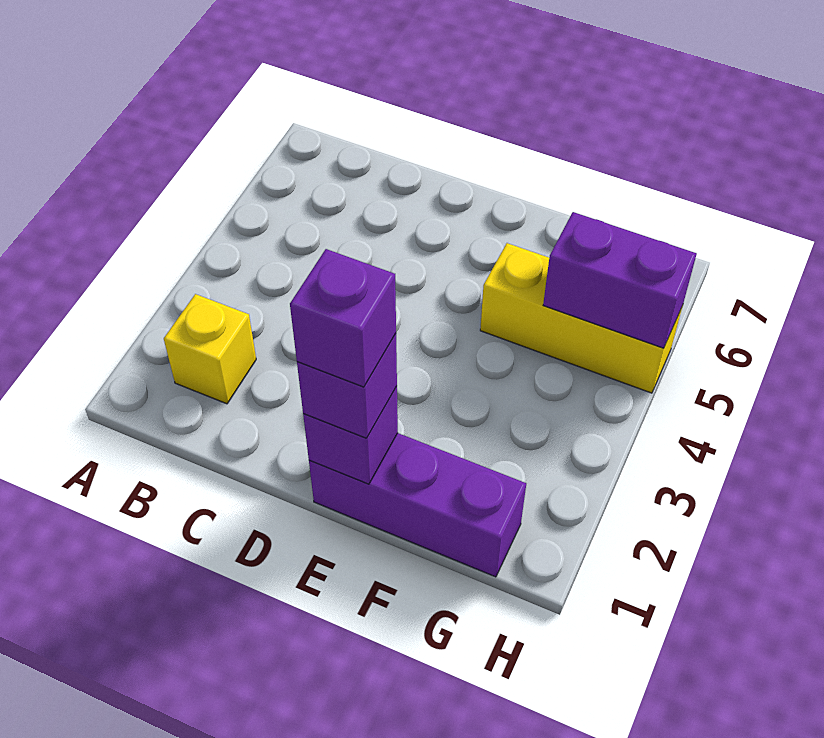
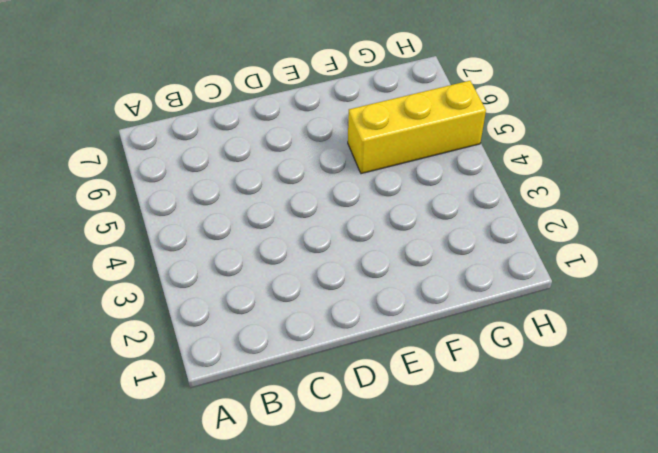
none -> yellow 1x1 brick [164,294,256,404]
none -> purple 1x3 brick [309,433,526,577]

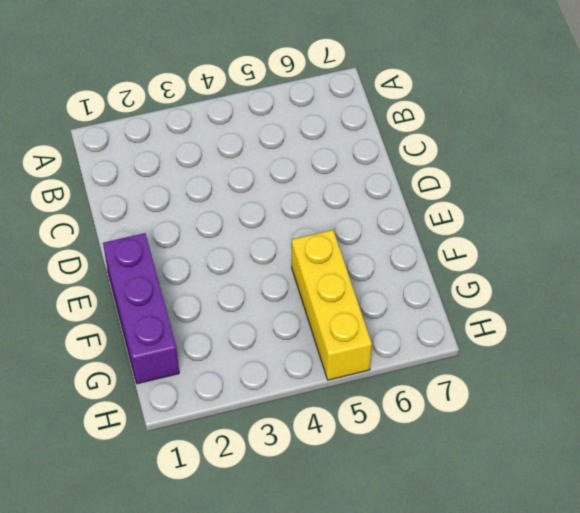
none -> yellow 1x1 brick [164,294,256,404]
none -> purple 1x1 brick [303,386,398,484]

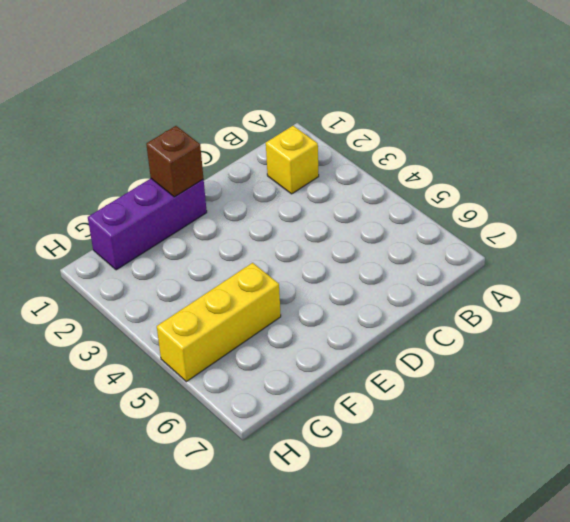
brown 1x1 brick [146,126,204,197] -> purple 1x1 brick [303,386,398,484]
none -> purple 1x2 brick [543,212,697,348]
none -> purple 1x1 brick [297,333,397,438]

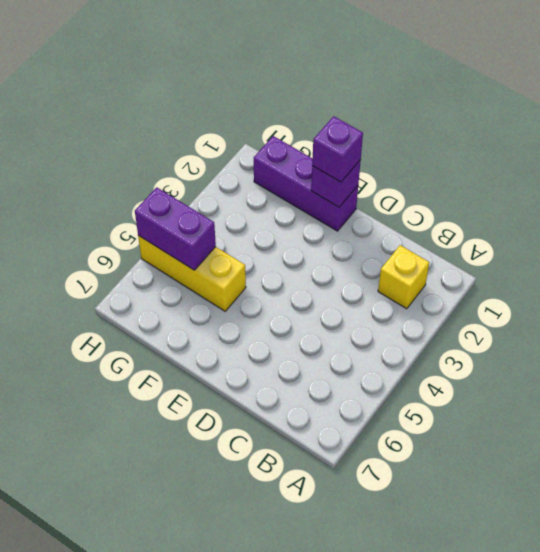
none -> purple 1x1 brick [290,249,396,387]

